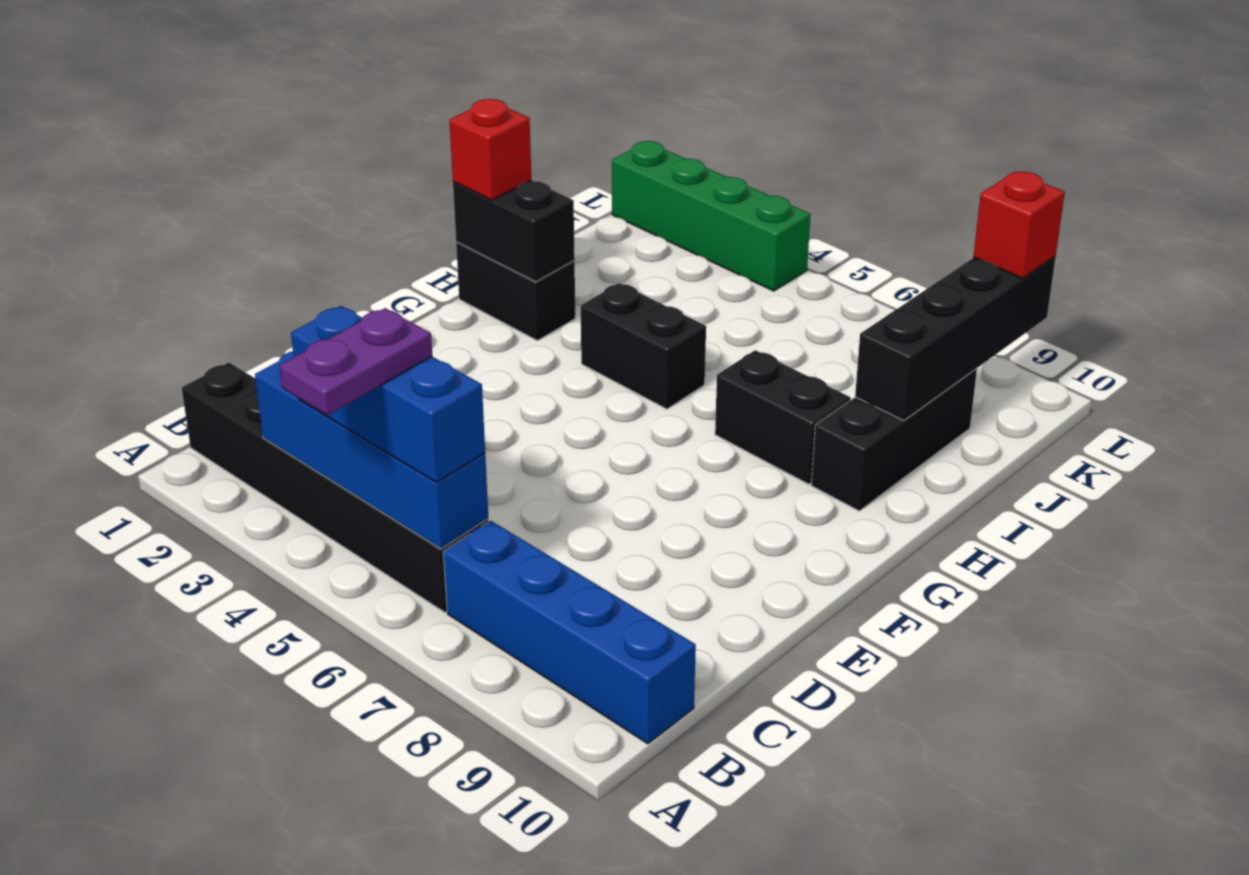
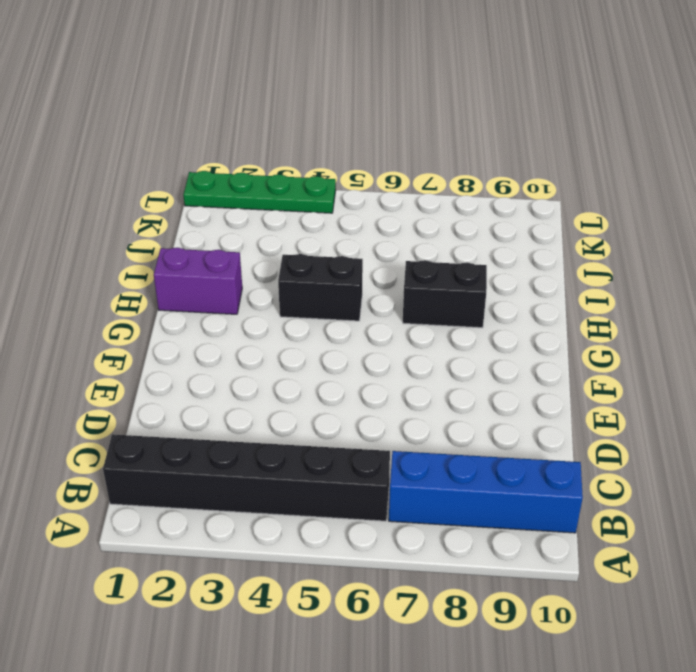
purple 1x2 brick [154,248,242,314] -> black 1x2 brick [456,242,575,341]
green 1x4 plate [183,171,336,213] -> green 1x4 brick [612,141,811,291]
none -> black 1x3 brick [811,369,977,511]
none -> blue 1x4 brick [255,351,488,549]
none -> black 1x2 brick [453,180,575,282]

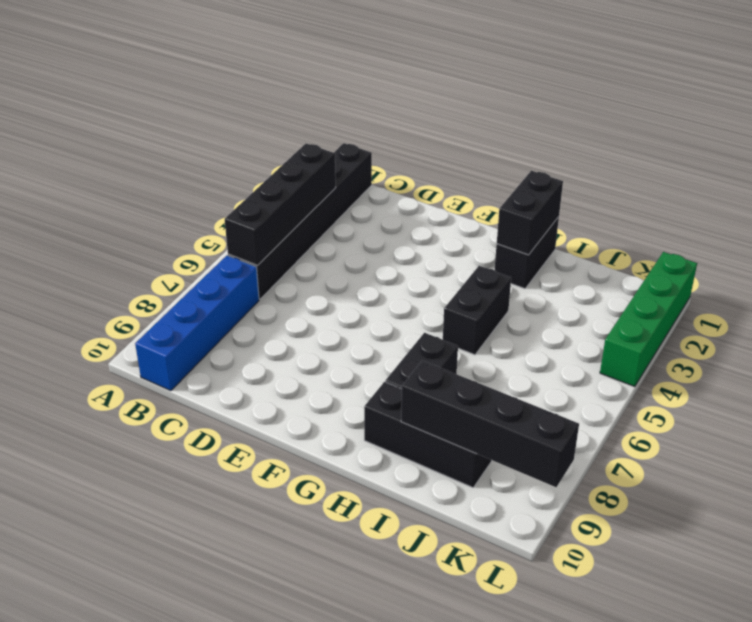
black 1x4 brick [225,143,336,265] -> blue 1x4 brick [255,351,488,549]
none -> blue 1x3 brick [291,306,485,483]
none -> red 1x1 brick [449,99,531,200]
none -> red 1x1 brick [973,172,1065,278]

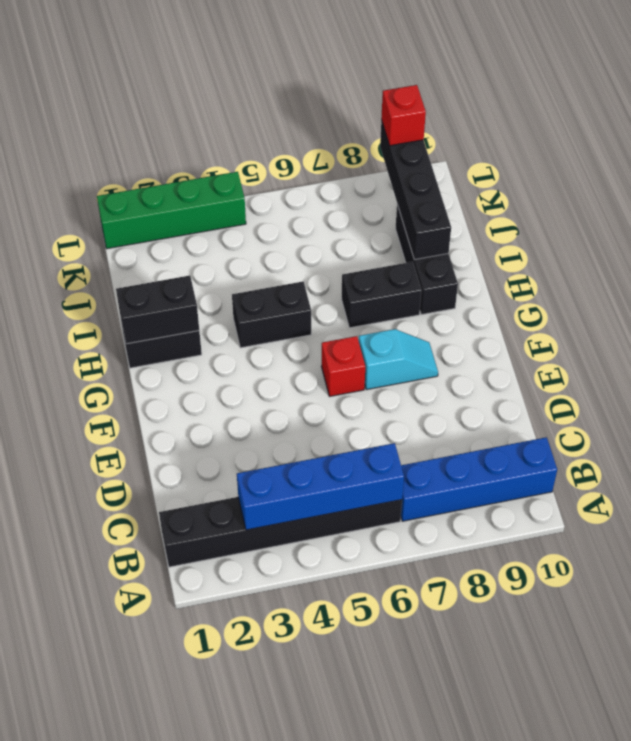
red 1x1 brick [322,336,365,397] -> red 1x1 brick moved to [449,99,531,200]
cyan 1x2 slope [359,329,438,390] -> none
none -> blue 1x3 brick [291,306,485,483]
none -> purple 1x2 plate [280,308,432,415]

